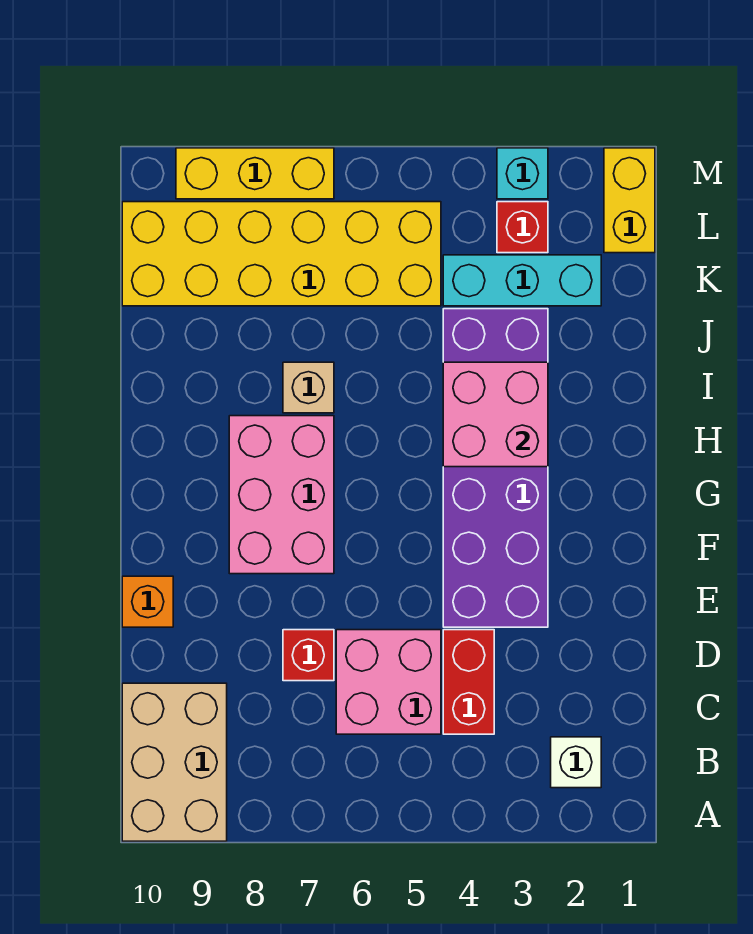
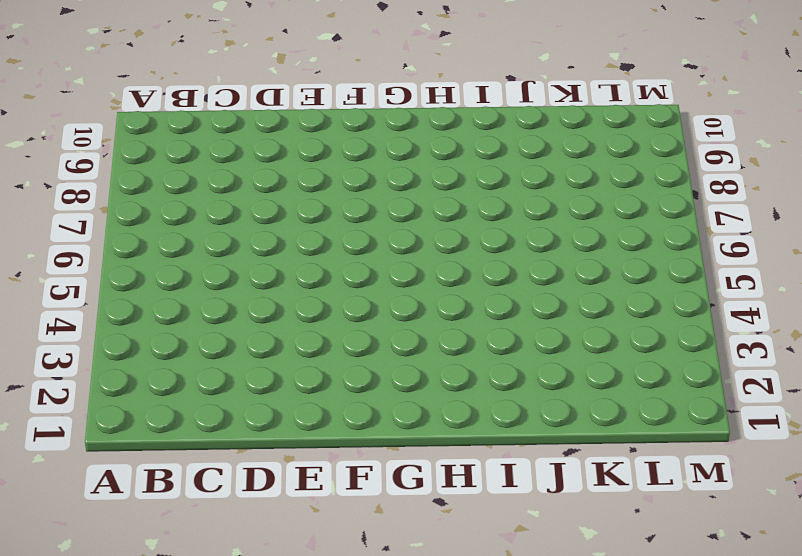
none -> tan 2x3 brick [122,683,227,841]
none -> white 1x1 brick [551,737,601,788]
none -> red 1x2 brick [443,630,494,734]

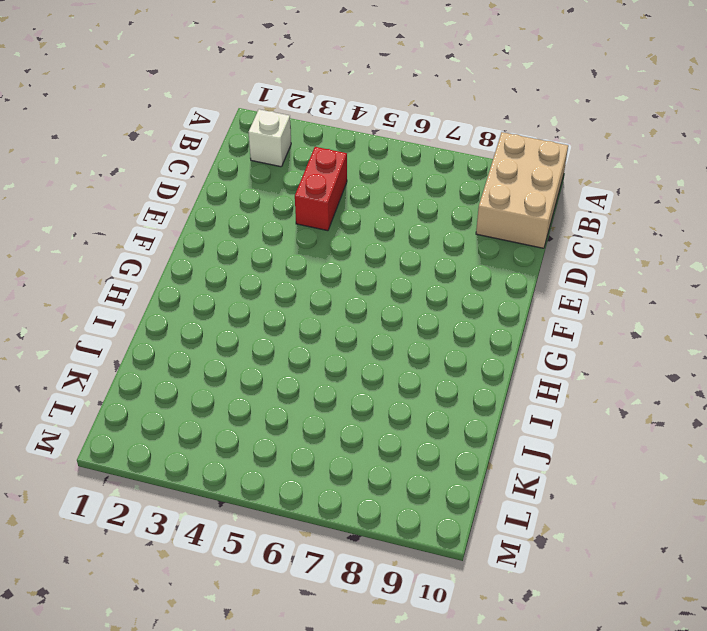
none -> pink 2x2 brick [336,630,441,734]
none -> red 1x1 brick [283,630,334,681]
none -> purple 2x6 brick [443,309,548,627]

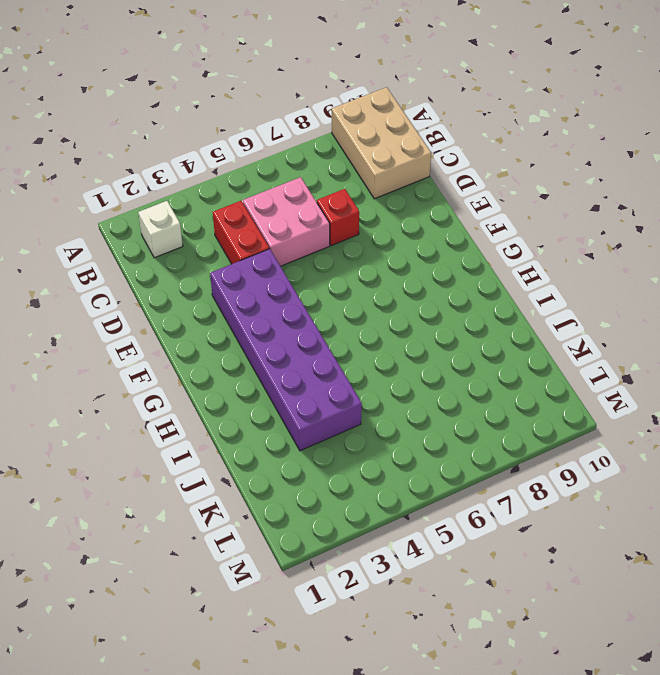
none -> orange 1x1 brick [122,576,173,627]
none -> pink 2x3 brick [229,416,334,574]
none -> tan 1x1 brick [283,362,334,413]

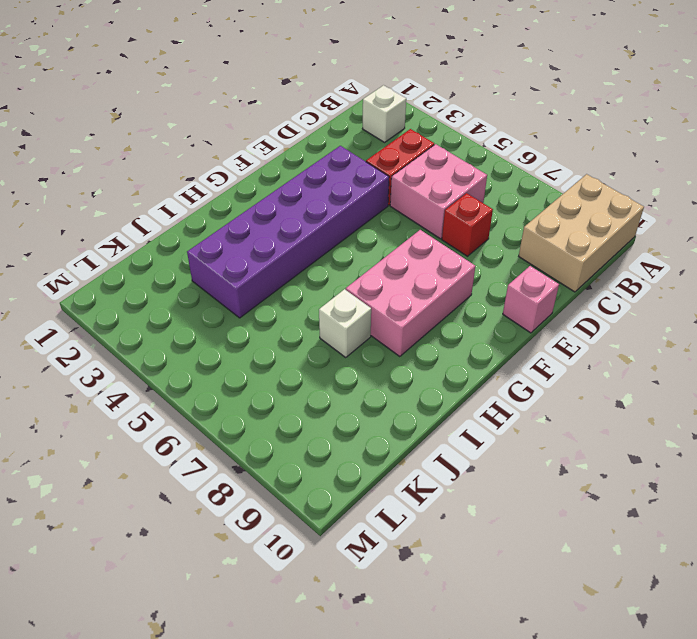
pink 1x1 brick [503,266,559,333] -> orange 1x1 brick [122,576,173,627]
white 1x1 brick [319,289,371,357] -> tan 1x1 brick [283,362,334,413]
none -> cyan 1x3 brick [443,255,601,306]
none -> yellow 2x6 brick [122,202,441,306]
none -> yellow 1x2 brick [604,148,655,253]

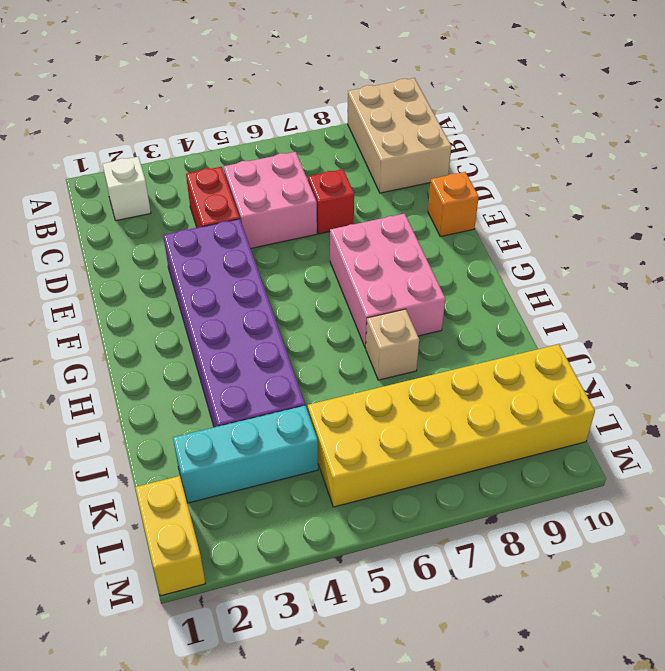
none -> red 1x1 brick [497,202,548,253]
none -> cyan 1x1 brick [497,148,548,199]
none -> yellow 1x3 brick [176,148,334,199]

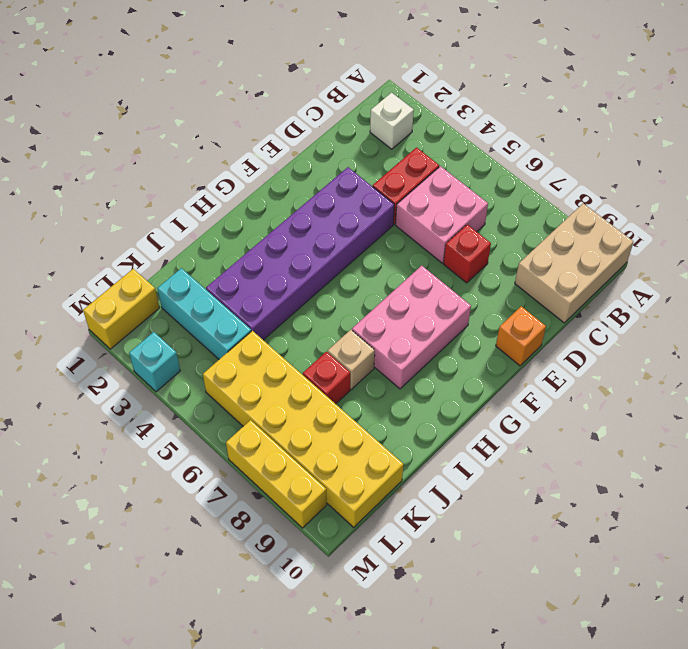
red 1x1 brick [303,352,350,404] -> red 1x1 brick moved to [497,202,548,253]
none -> pink 2x2 brick [443,362,548,467]

